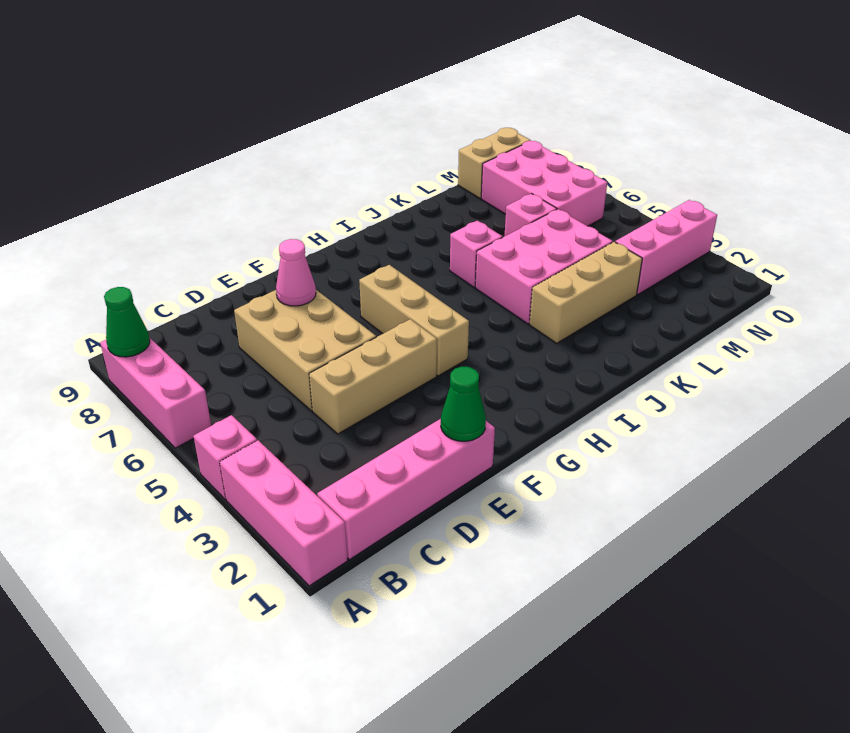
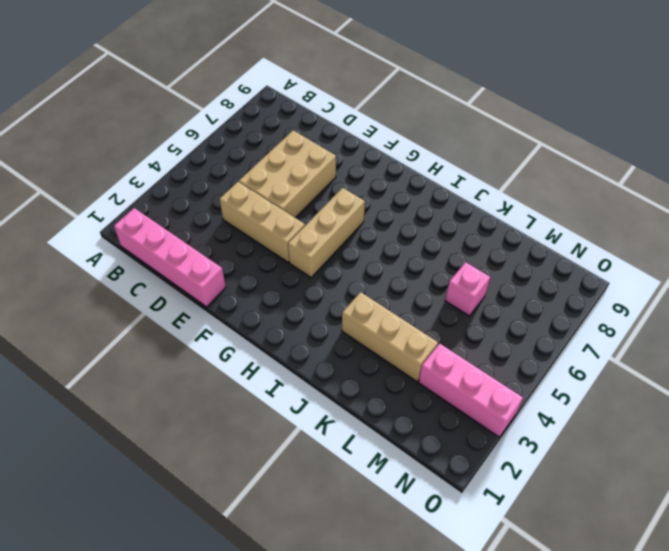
none -> pink 1x3 brick [220,440,348,586]
none -> pink 1x1 brick [194,415,257,499]
none -> pink 1x3 brick [100,337,211,448]

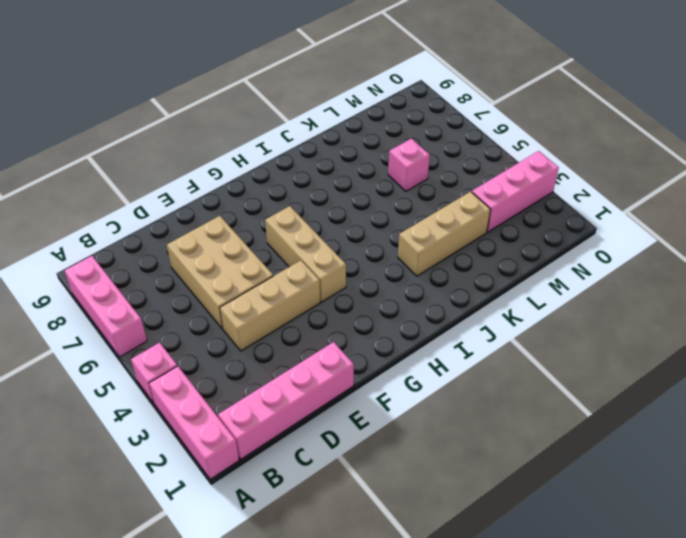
none -> pink 2x3 brick [475,209,613,324]
none -> pink 1x1 brick [450,221,502,287]
none -> pink 2x3 brick [481,141,607,226]

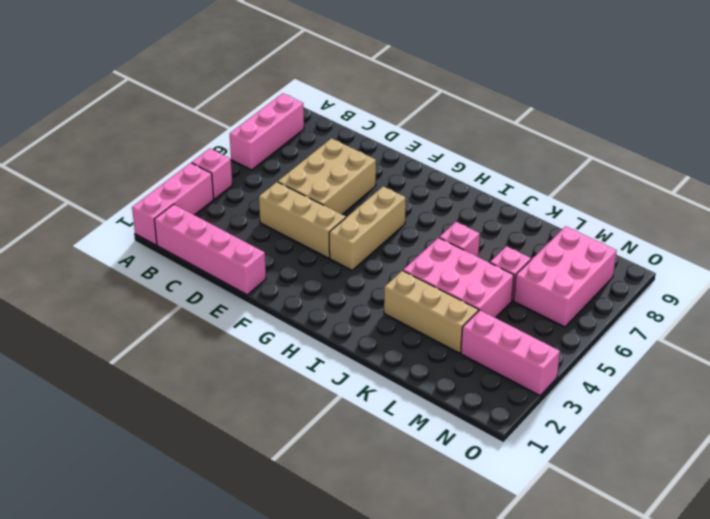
none -> tan 1x2 brick [458,128,531,199]
none -> green 1x1 cone [104,287,150,357]
none -> green 1x1 cone [441,367,486,441]

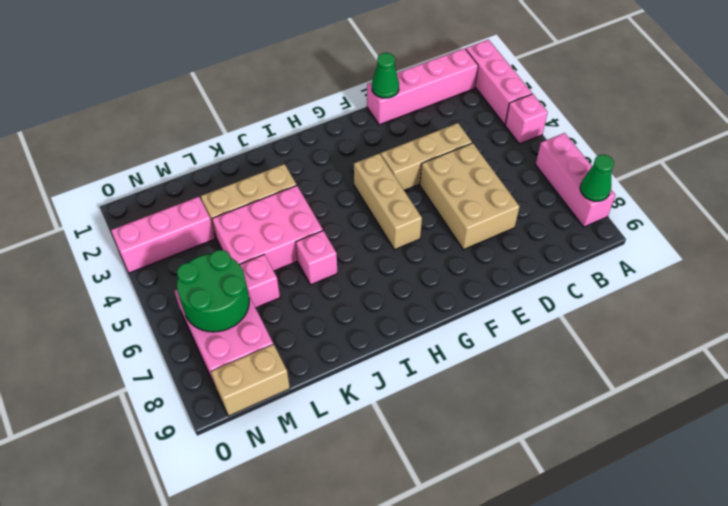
green 2x2 round brick [177,250,249,332] -> none
none -> pink 1x1 cone [276,239,316,306]

